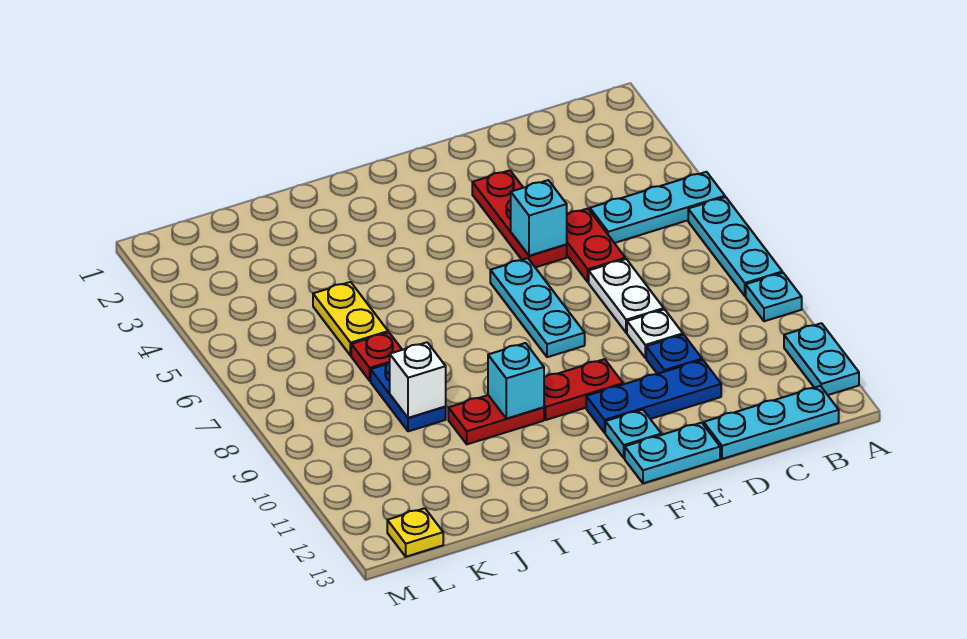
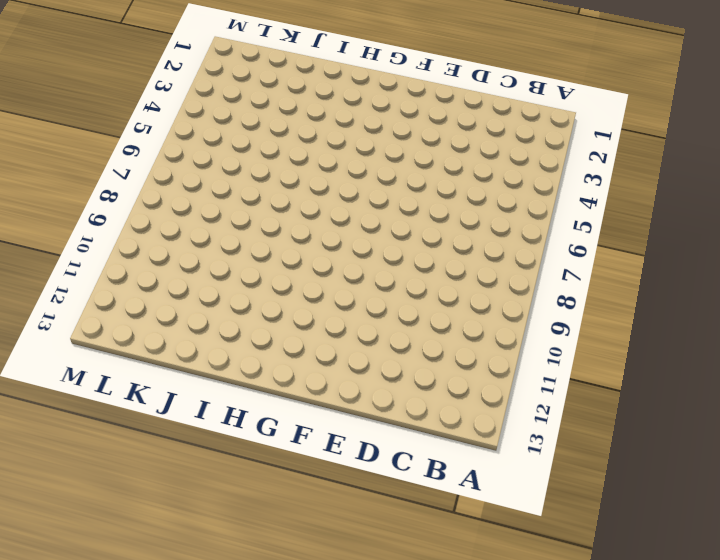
none -> cyan 1x3 plate [590,172,725,243]
none -> cyan 1x3 plate [688,197,782,296]
none -> cyan 1x1 plate [746,273,802,321]

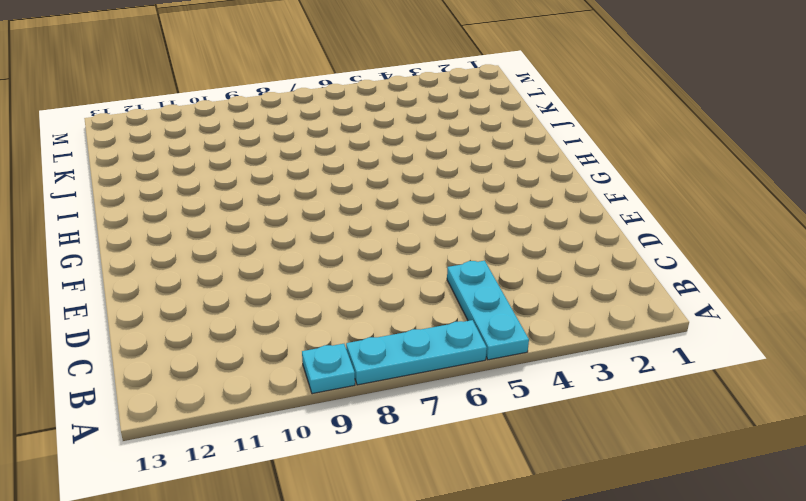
none -> cyan 1x2 plate [784,323,859,395]
none -> cyan 1x3 plate [704,386,839,459]
none -> red 1x2 plate [567,209,625,282]

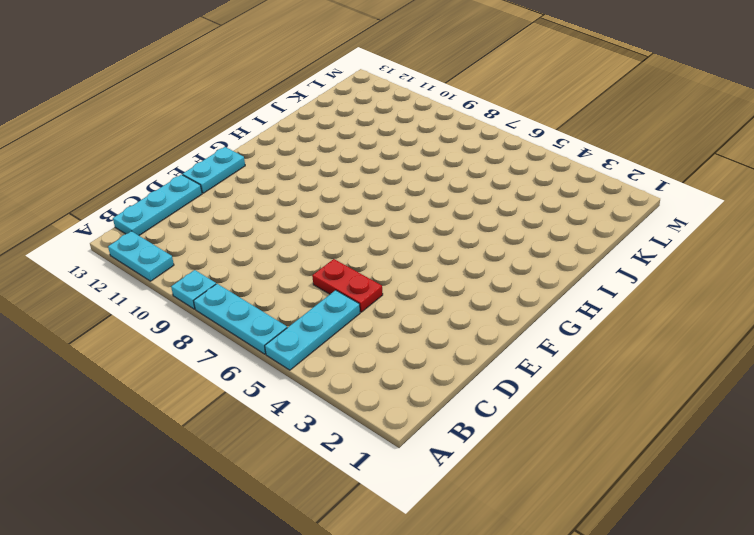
none -> white 1x2 plate [589,259,664,333]
none -> white 1x1 plate [627,310,683,358]
none -> blue 1x1 plate [646,335,702,374]

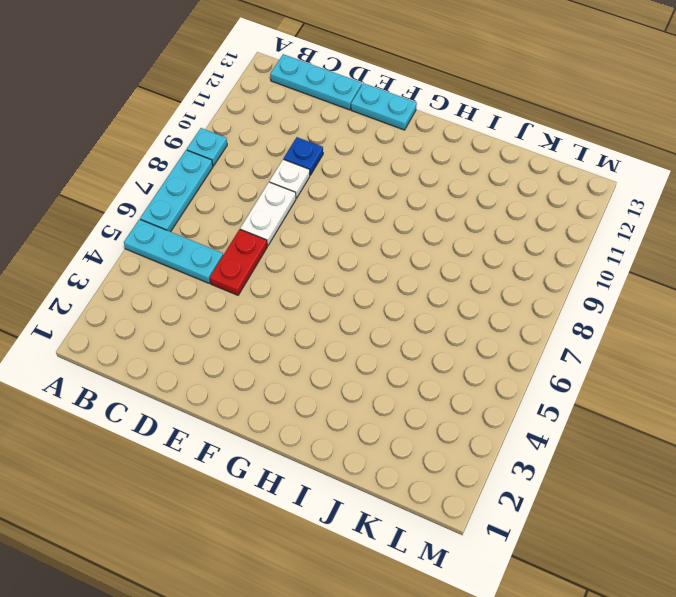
none -> cyan 1x2 plate [784,323,859,395]
none -> blue 1x3 plate [586,360,721,433]
none -> red 1x3 plate [472,170,567,267]

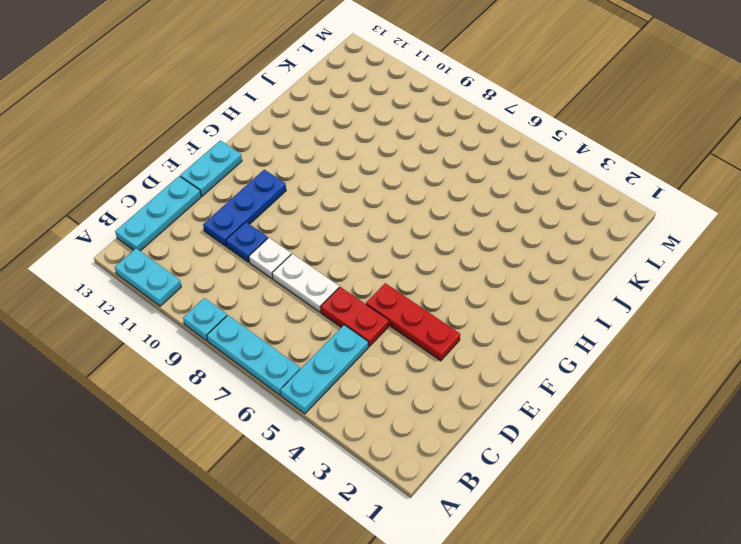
none -> cyan 1x3 plate [490,258,585,357]
none -> red 1x2 plate [544,359,623,420]
none -> cyan 1x1 plate [605,410,661,458]

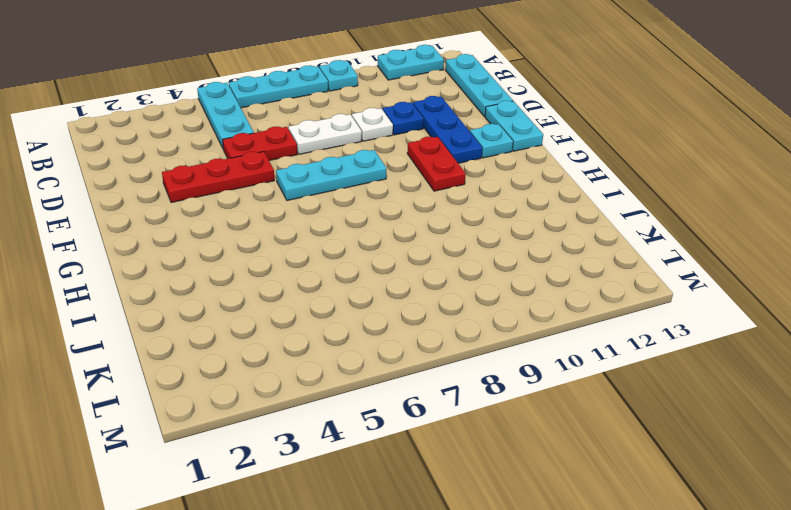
none -> red 1x2 plate [448,395,544,444]
none -> yellow 1x2 plate [313,282,388,356]
none -> red 1x1 plate [351,332,402,381]

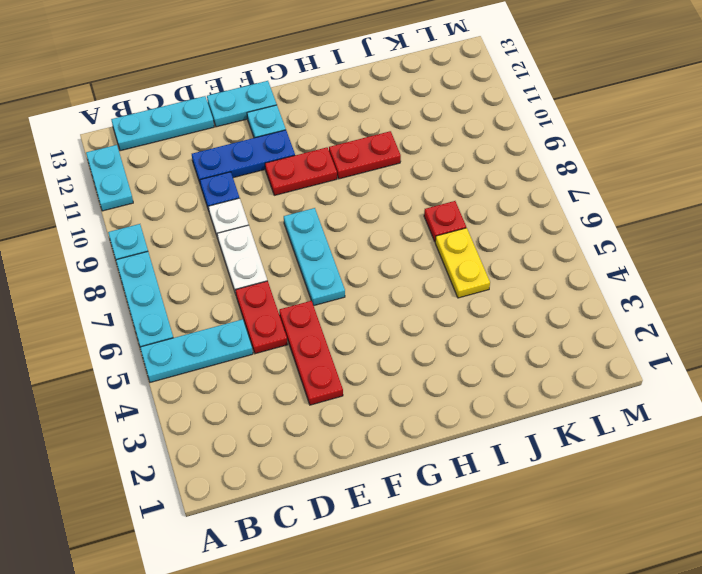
none -> blue 1x2 plate [371,362,446,431]
none -> yellow 1x1 plate [387,508,443,557]
none -> cyan 1x1 brick [511,180,567,256]

